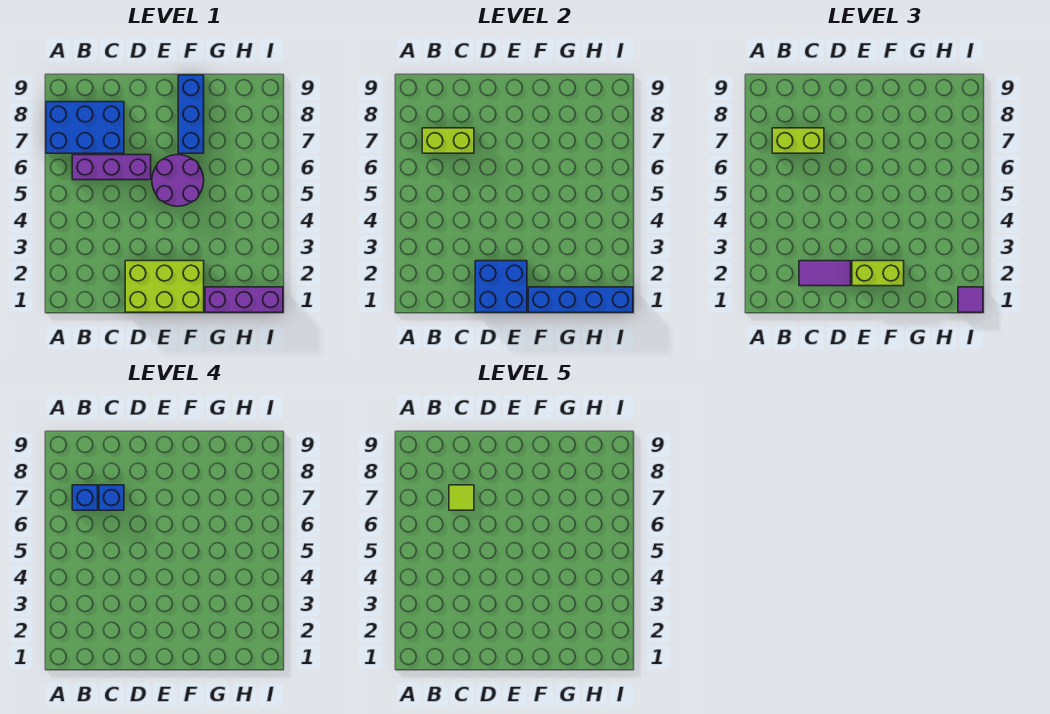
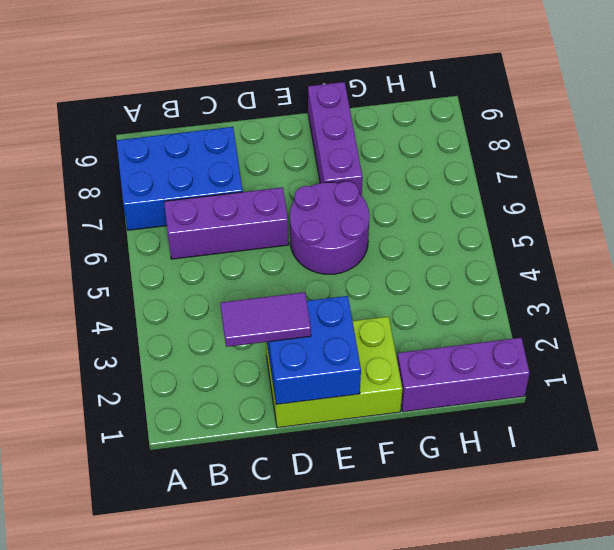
purple 1x3 brick [308,82,363,196] -> blue 1x3 brick [178,75,204,153]
none -> lime 1x2 brick [422,128,474,153]
none -> blue 1x4 brick [528,287,633,312]
none -> lime 1x2 brick [772,128,824,153]

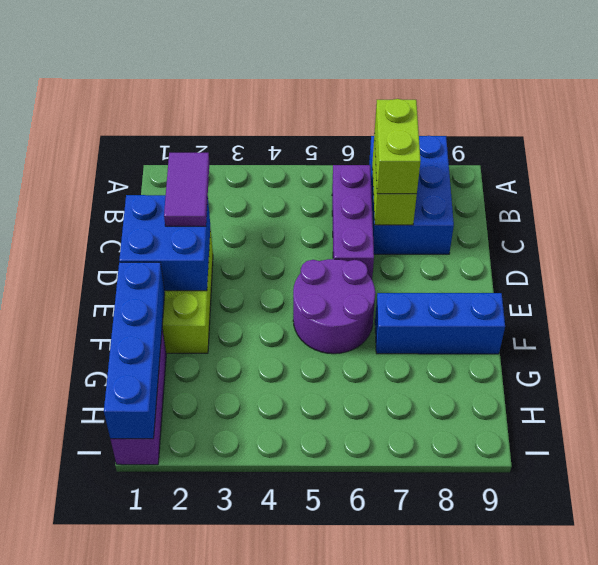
none -> lime 1x2 brick [852,261,904,286]
none -> purple 1x1 tile [958,287,983,312]
none -> blue 1x1 brick [72,485,98,510]

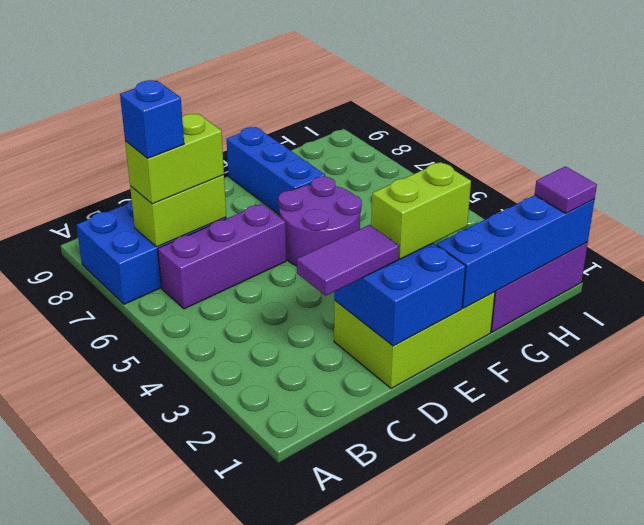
none -> blue 1x1 brick [99,485,124,510]
none -> lime 1x1 tile [449,485,474,510]

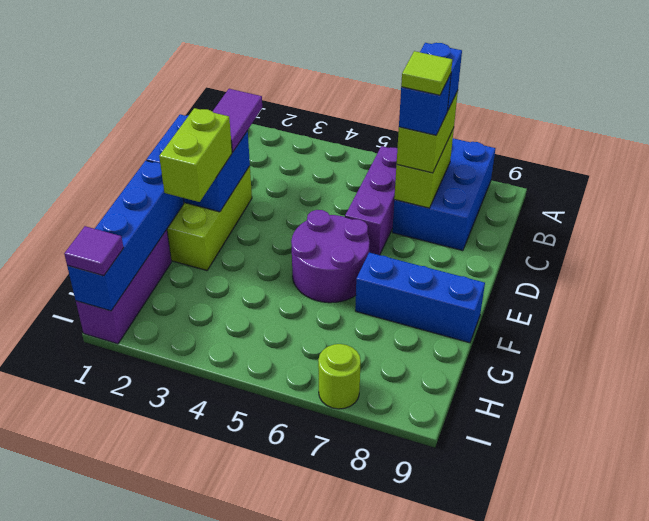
lime 1x1 round brick [318,344,361,409] -> none

